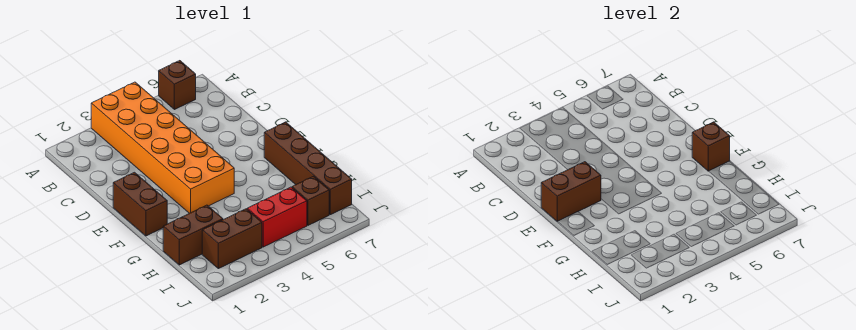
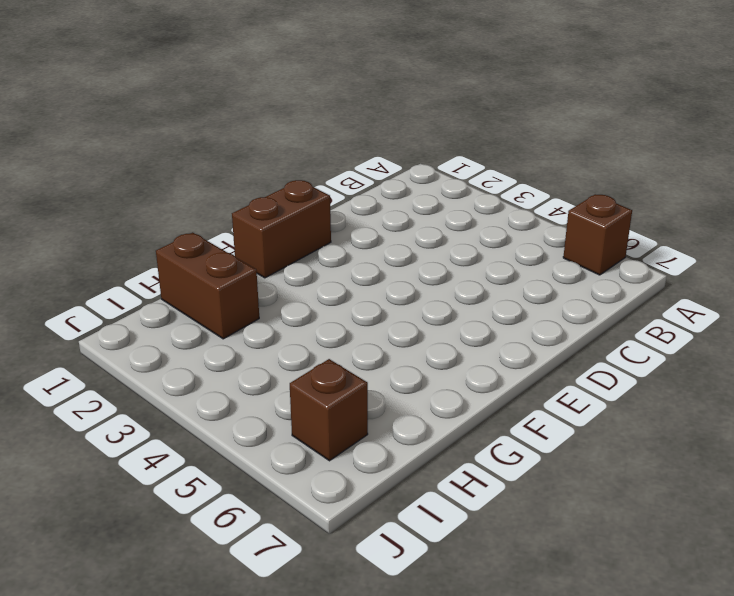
none -> orange 2x6 brick [91,82,234,213]
none -> brown 1x4 brick [264,122,352,215]

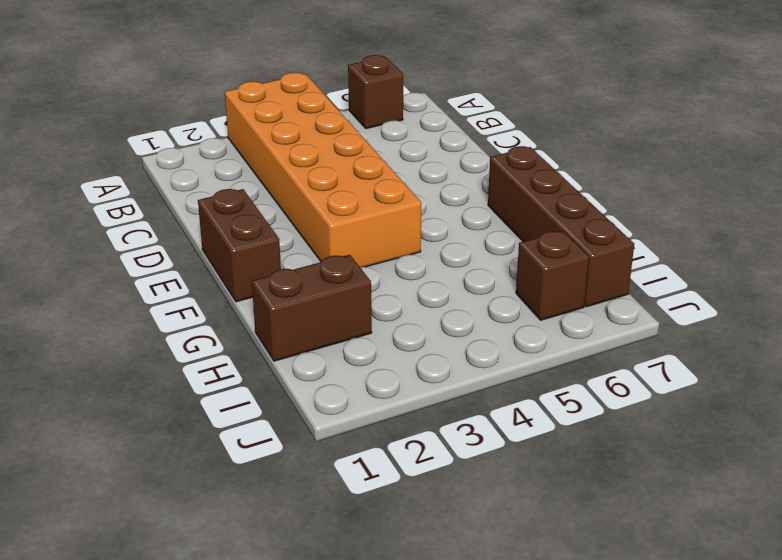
none -> brown 1x2 brick [202,209,262,269]
none -> red 1x2 brick [247,187,307,247]

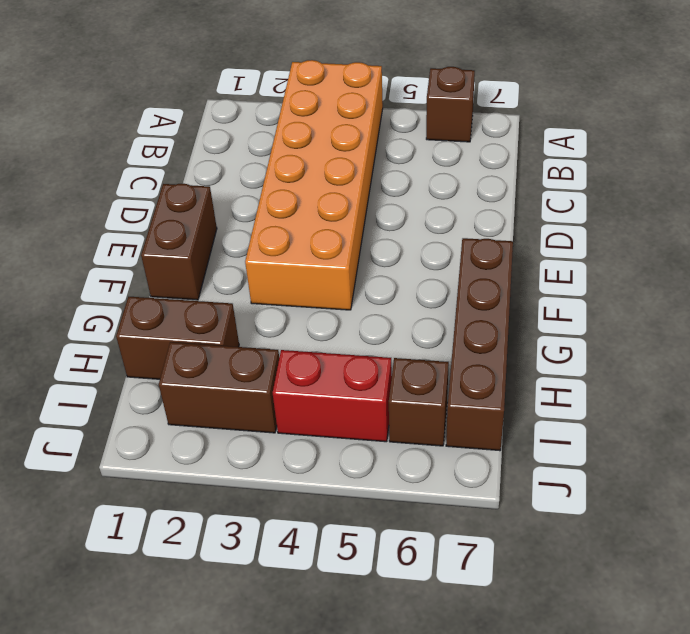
none -> brown 1x2 brick [541,162,601,221]
none -> brown 1x1 brick [692,122,730,171]

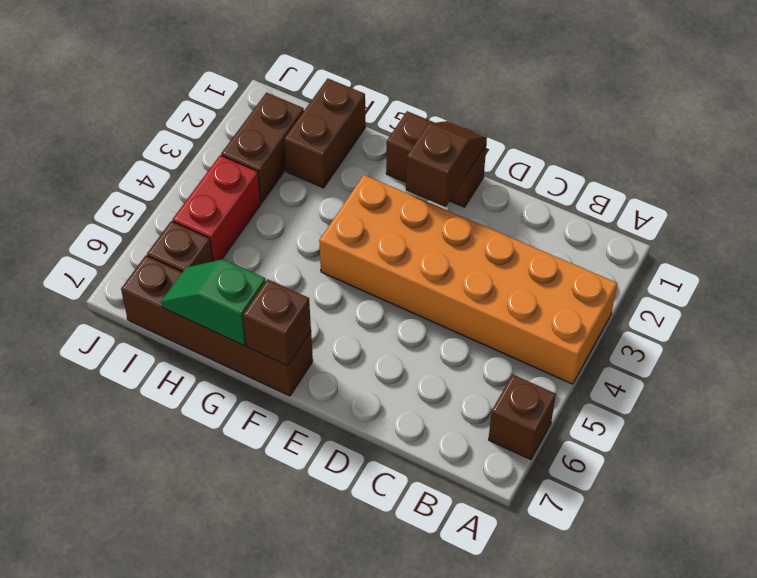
brown 1x2 slope [406,121,487,207] -> brown 1x2 brick [541,162,601,221]
green 1x2 slope [161,259,266,345] -> none

